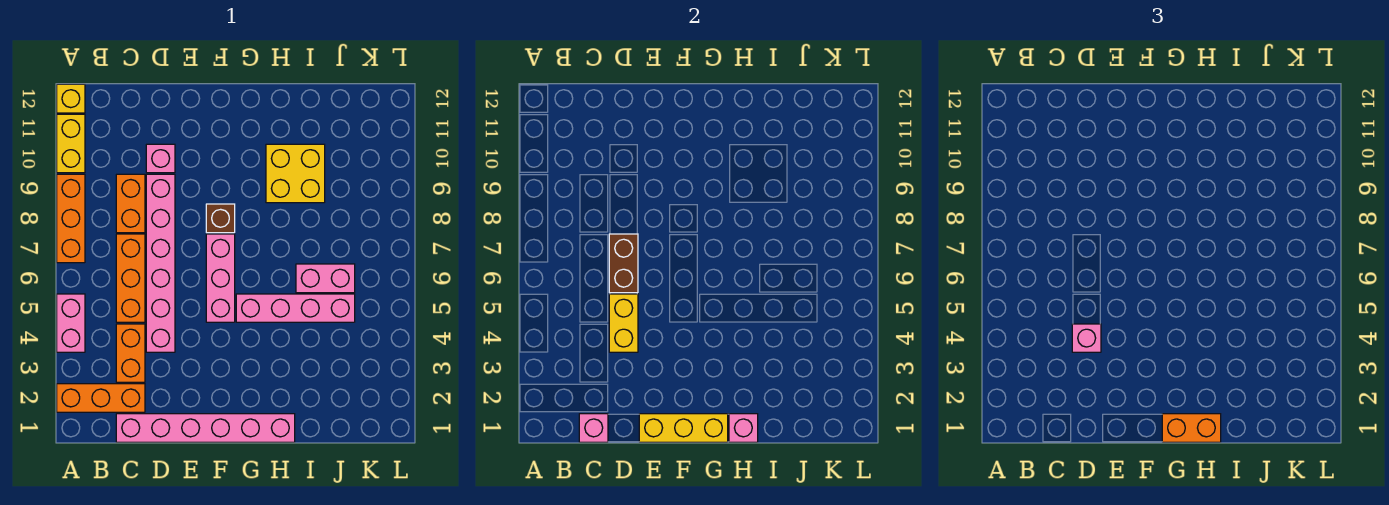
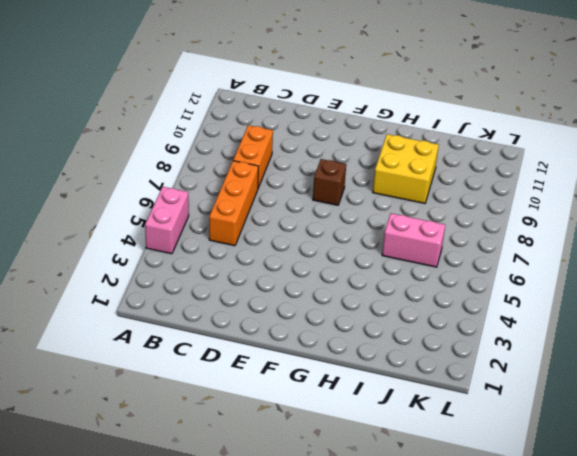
none -> orange 1x3 brick [57,384,145,412]
none -> orange 1x3 brick [57,174,85,263]
none -> yellow 1x2 brick [57,114,85,173]

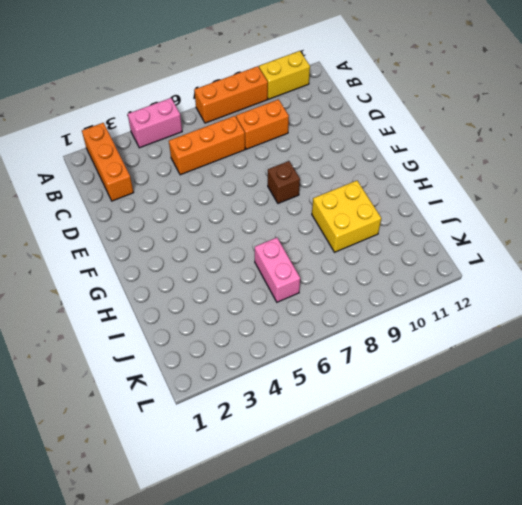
none -> yellow 1x1 brick [57,84,85,113]
none -> pink 1x6 brick [116,414,295,442]
none -> orange 1x2 brick [116,324,145,382]

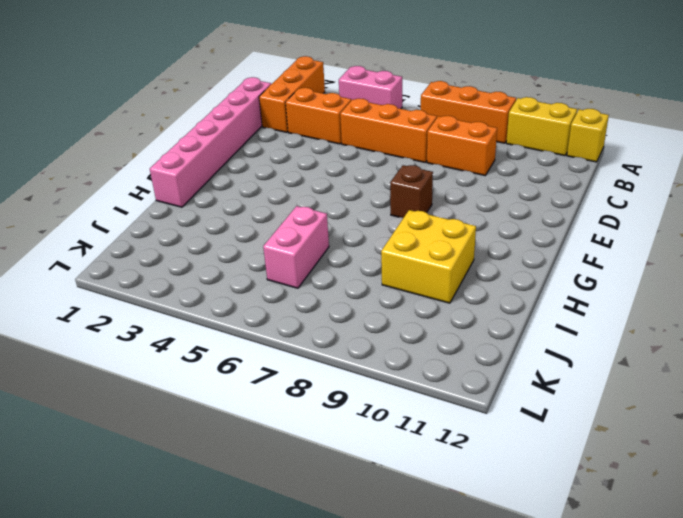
none -> pink 1x6 brick [146,174,175,352]
none -> pink 1x1 brick [146,144,175,173]
none -> pink 1x3 brick [206,234,235,322]

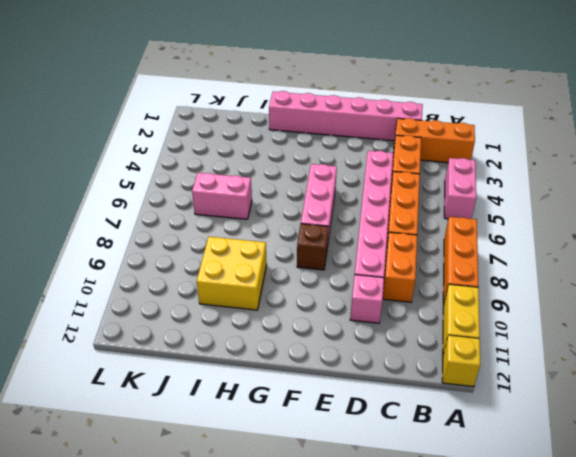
none -> pink 1x4 brick [236,294,355,322]
none -> pink 1x1 brick [579,414,608,442]
none -> yellow 1x2 brick [609,294,638,352]

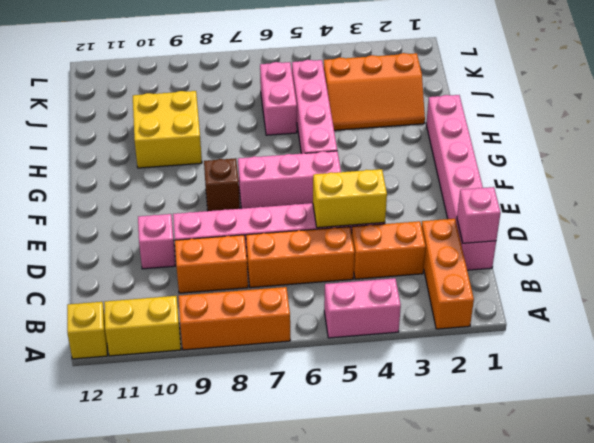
orange 2x3 slope [324,53,425,130] -> none
none -> brown 1x2 brick [609,234,638,293]
none -> yellow 1x3 brick [639,414,728,442]
none -> pink 1x1 brick [729,414,758,442]

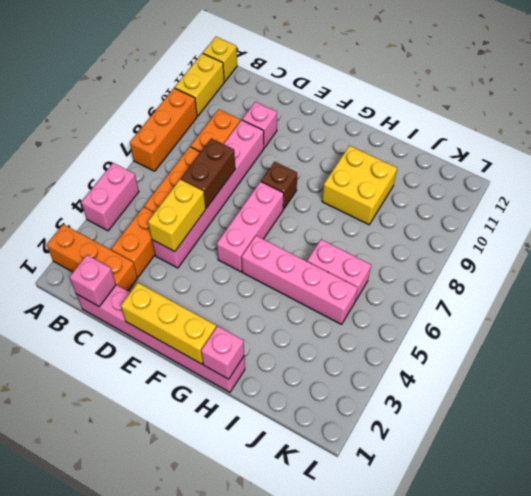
none -> pink 1x1 brick [1072,324,1101,352]
none -> orange 1x2 brick [1162,414,1221,442]

